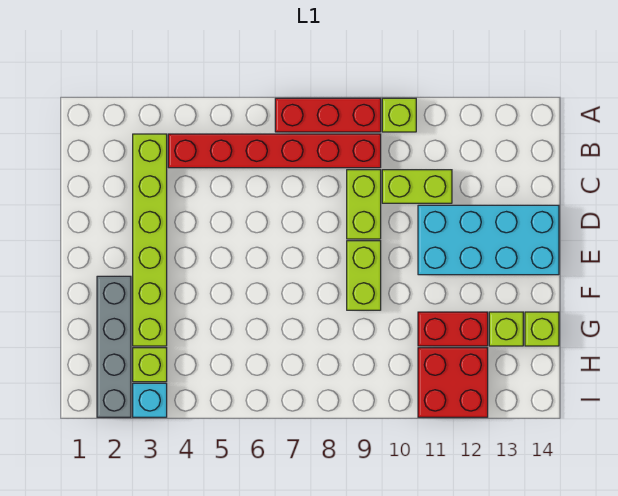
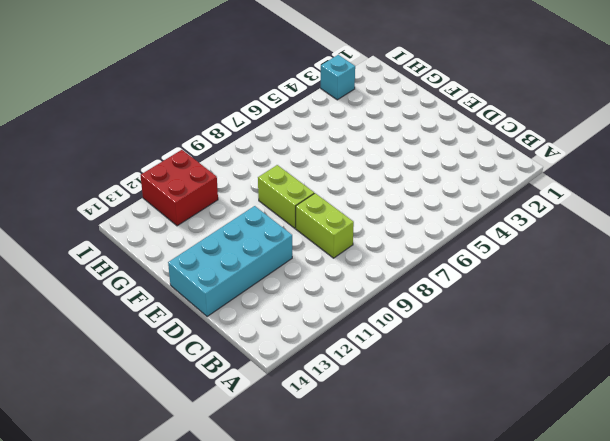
none -> red 1x3 brick [275,98,381,132]
none -> lime 1x1 brick [382,98,416,132]
none -> lime 1x6 brick [133,134,167,346]

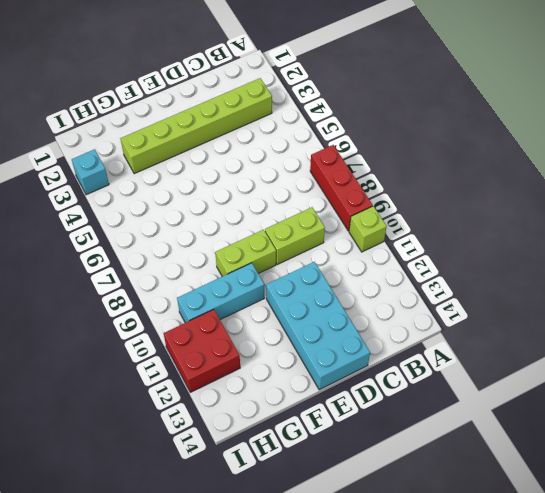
cyan 1x3 brick [177,263,264,323] -> none
none -> red 1x6 brick [168,134,381,168]
none -> lime 1x2 brick [382,170,452,203]
none -> grey 1x4 brick [97,276,131,417]

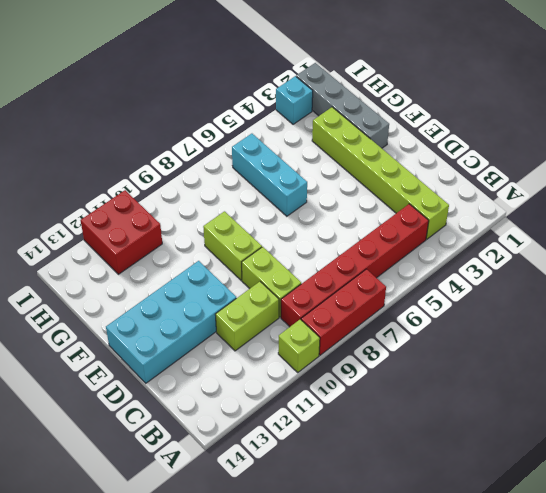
cyan 1x3 brick [232,134,307,216] -> none
none -> red 1x2 brick [418,312,488,346]
none -> lime 1x1 brick [489,312,523,346]
none -> lime 1x1 brick [525,312,559,346]

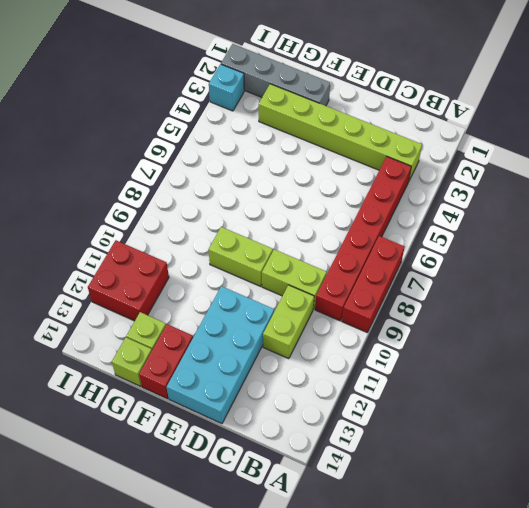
red 1x2 brick [139,324,193,399] -> red 1x2 brick moved to [418,312,488,346]
none -> lime 1x1 brick [382,98,416,132]
none -> lime 1x1 brick [133,348,167,382]

